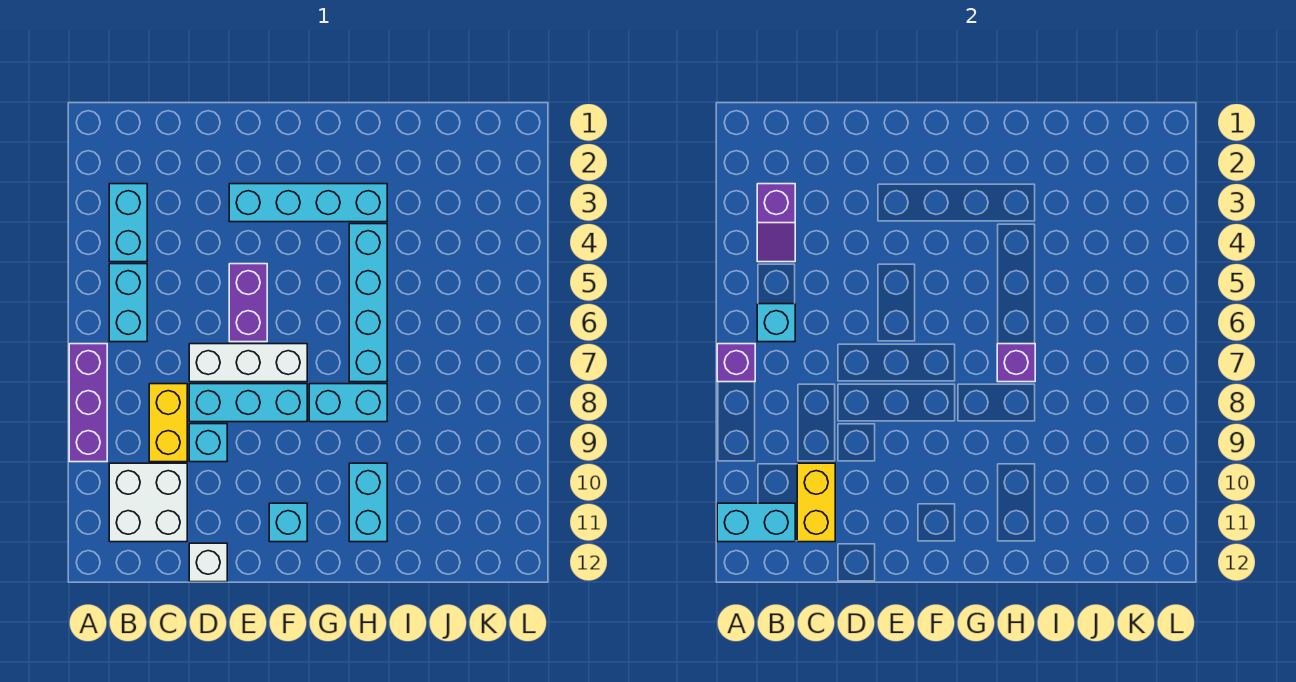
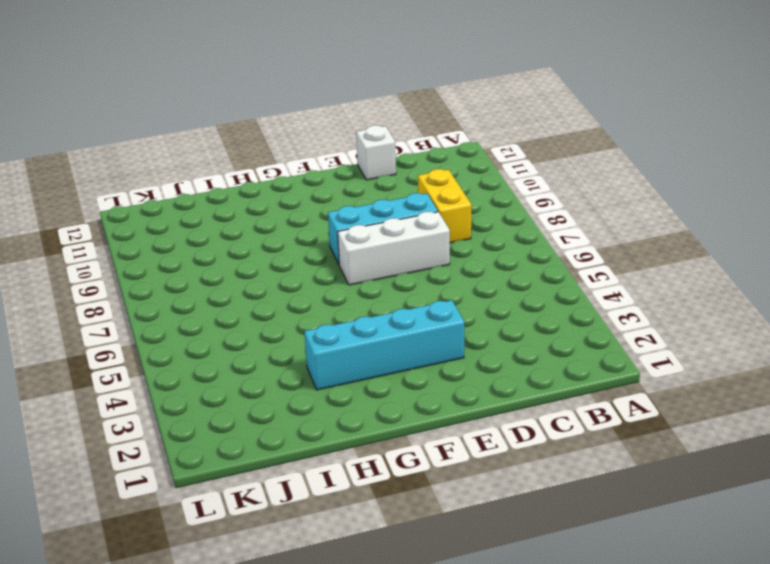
none -> purple 1x3 brick [69,344,107,462]
none -> cyan 1x2 brick [109,184,147,262]
none -> cyan 1x2 brick [109,264,147,342]

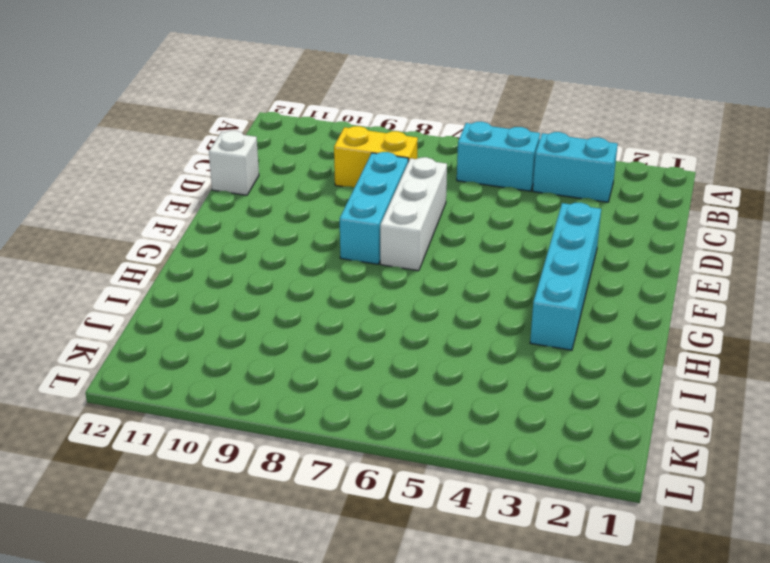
none -> purple 1x3 brick [69,344,107,462]
none -> white 2x2 brick [109,463,187,542]
none -> cyan 1x1 brick [189,424,227,462]

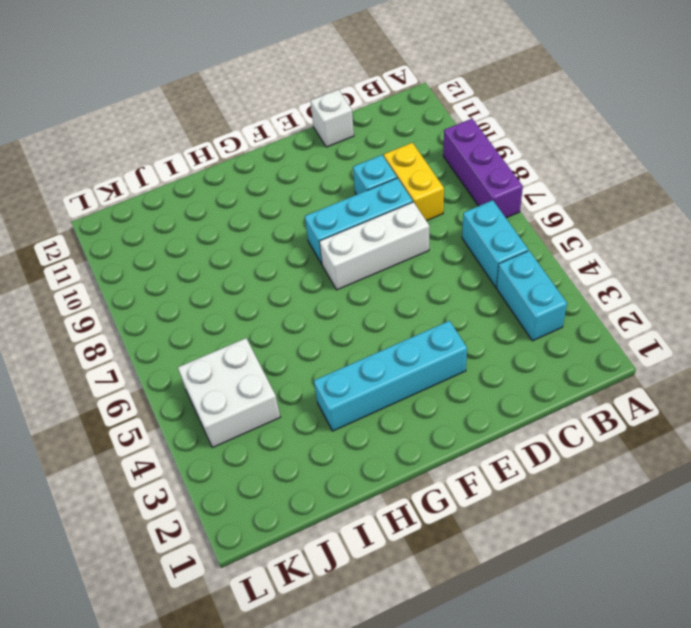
white 2x2 brick [178,338,280,448] -> white 2x2 brick moved to [109,463,187,542]
none -> purple 1x2 brick [229,264,267,342]
none -> cyan 1x1 brick [269,503,307,542]
none -> cyan 1x2 brick [309,384,387,422]

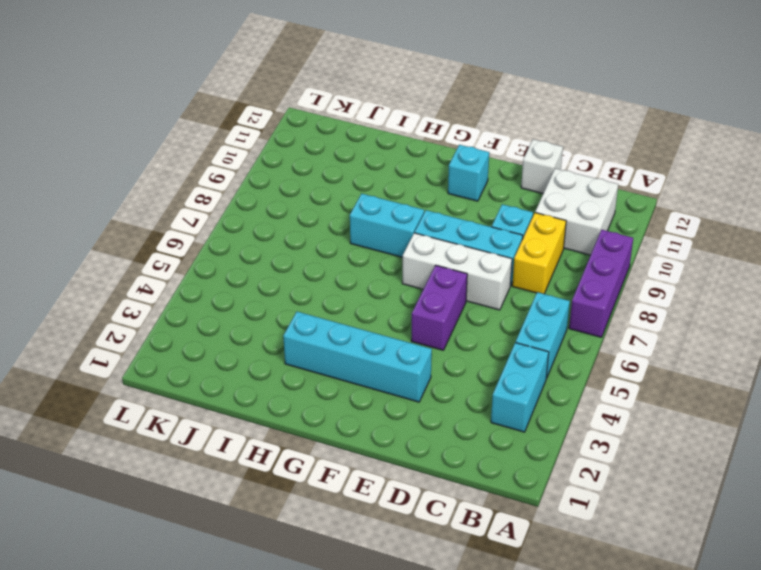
none -> cyan 1x4 brick [349,224,387,382]
none -> cyan 1x2 brick [349,463,387,542]
none -> purple 1x1 brick [717,344,755,382]

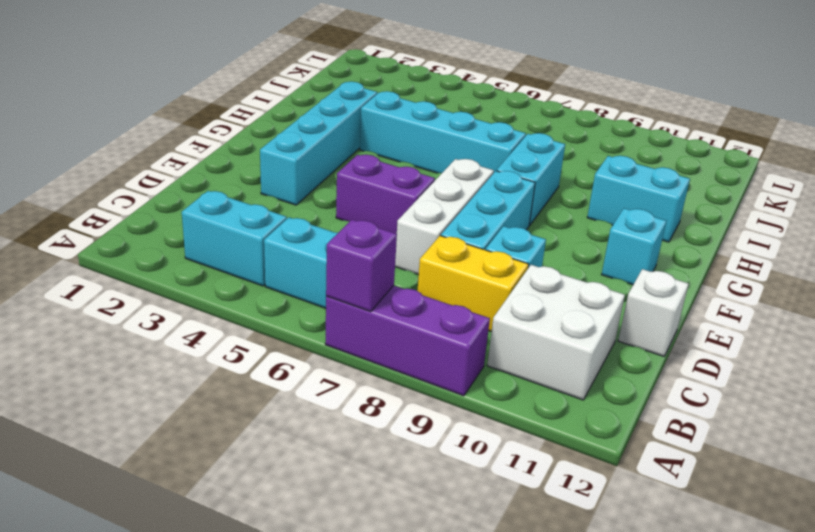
none -> cyan 1x2 brick [717,503,795,542]
none -> purple 1x2 slope [757,184,795,262]
none -> cyan 1x1 brick [757,304,795,342]

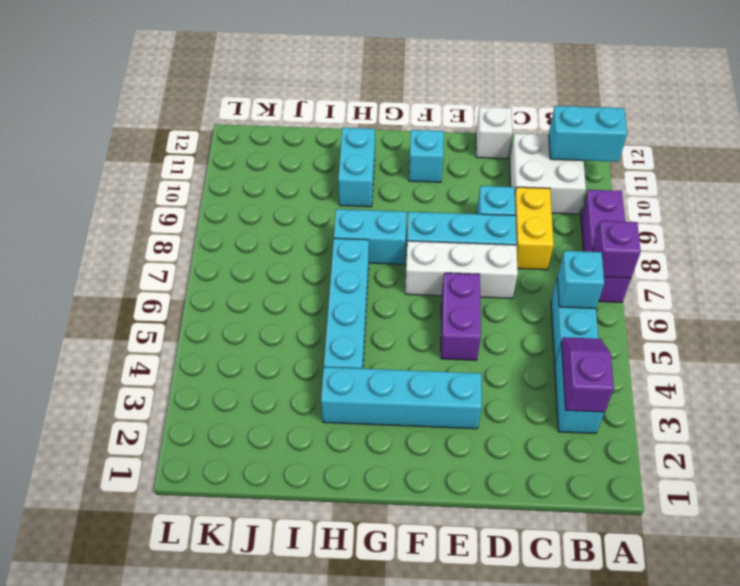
none -> yellow 1x2 brick [797,463,835,542]
none -> purple 1x1 brick [997,344,1035,382]

